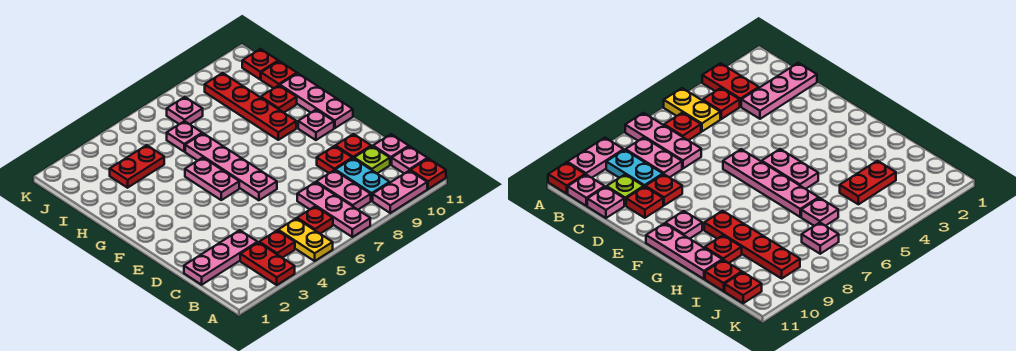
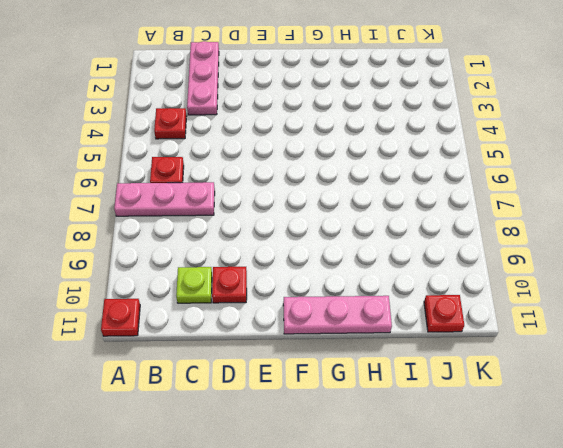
none -> red 1x2 plate [240,242,295,285]
none -> yellow 1x2 plate [278,218,333,261]
none -> pink 1x2 plate [373,170,427,213]

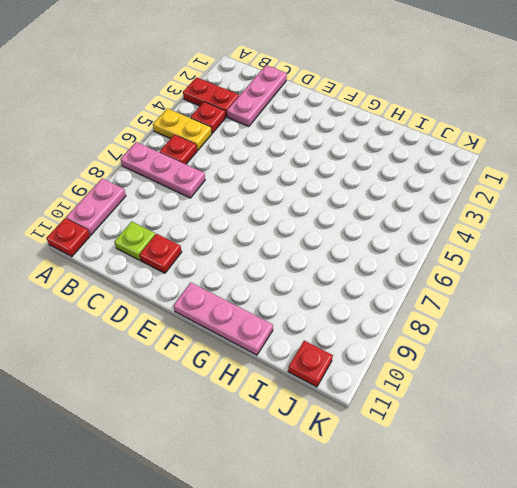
none -> pink 1x2 plate [316,170,371,210]
none -> cyan 1x2 plate [335,158,390,201]
none -> pink 1x1 plate [392,146,428,174]

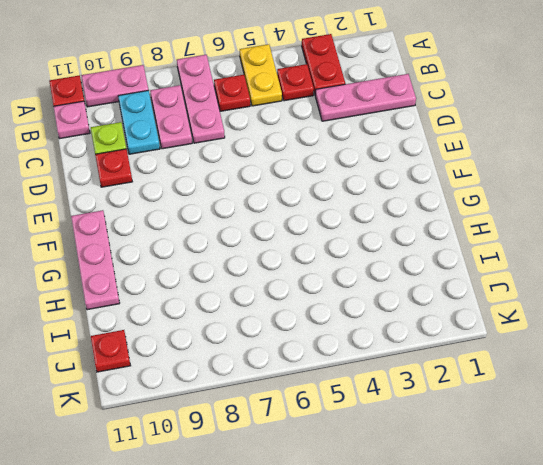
none -> pink 1x1 plate [373,134,409,165]
none -> red 1x1 plate [317,146,352,173]
none -> pink 1x4 plate [185,133,277,200]

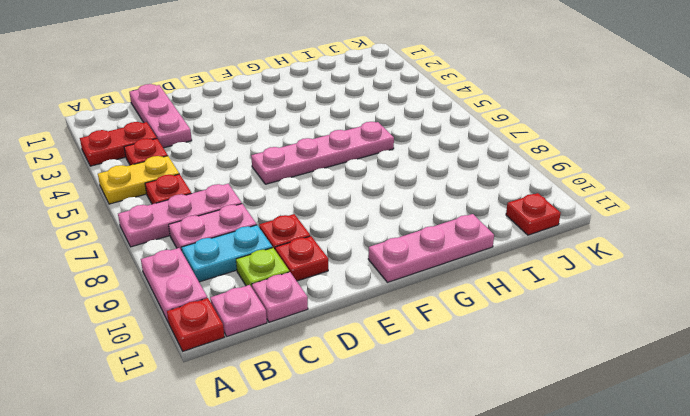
none -> pink 1x2 plate [185,158,239,200]
none -> pink 1x1 plate [298,110,334,140]
none -> red 1x4 plate [205,73,296,140]

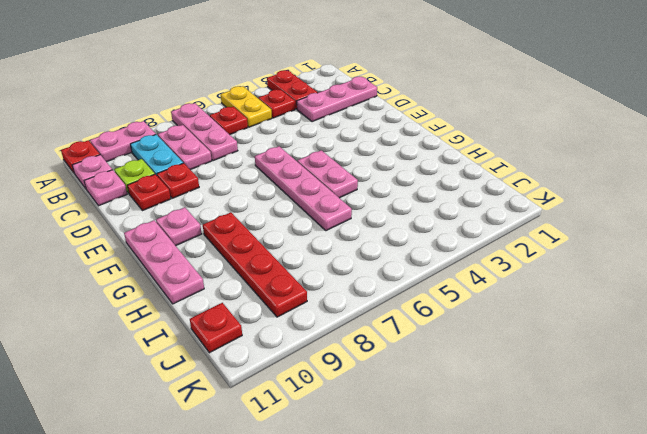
none -> red 1x1 plate [261,85,297,113]
none -> red 1x2 plate [110,145,164,188]
none -> pink 1x1 plate [167,121,202,152]

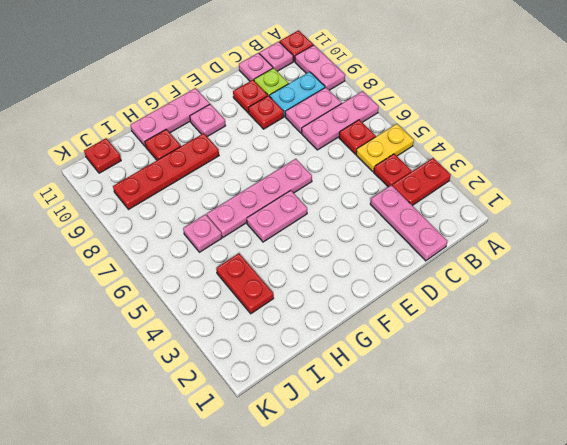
none -> red 1x1 plate [261,61,297,88]
none -> pink 1x1 plate [167,97,203,124]

